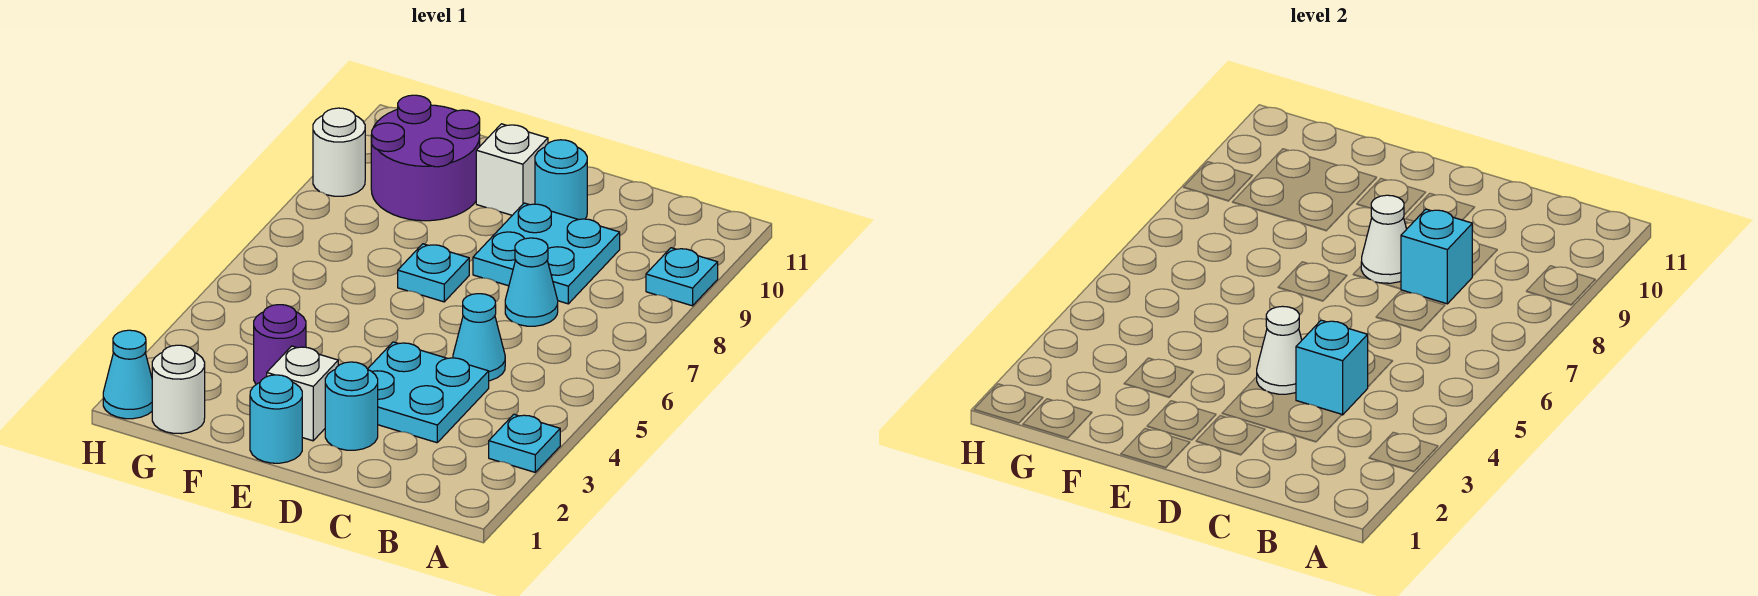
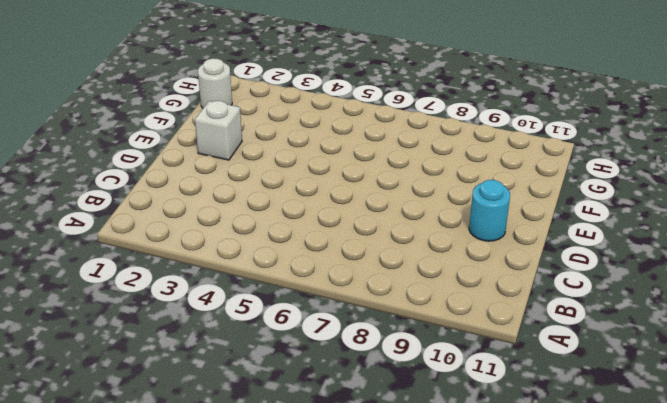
none -> cyan 1x1 plate [489,414,560,472]
none -> cyan 1x1 plate [646,248,718,306]
none -> cyan 2x2 plate [368,342,489,443]

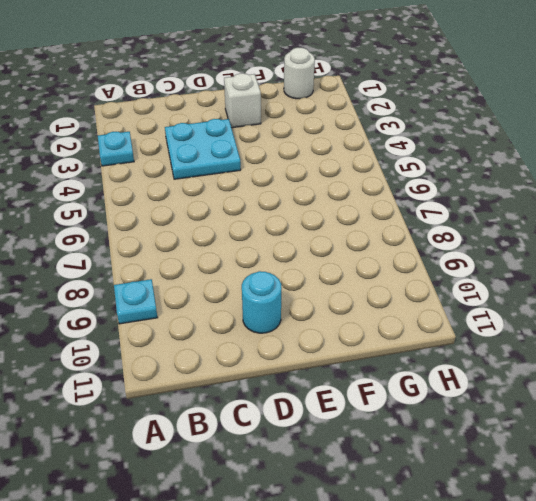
none -> cyan 1x1 cone [453,294,505,381]
none -> cyan 1x1 cone [505,238,558,326]
none -> cyan 2x2 plate [473,203,620,304]

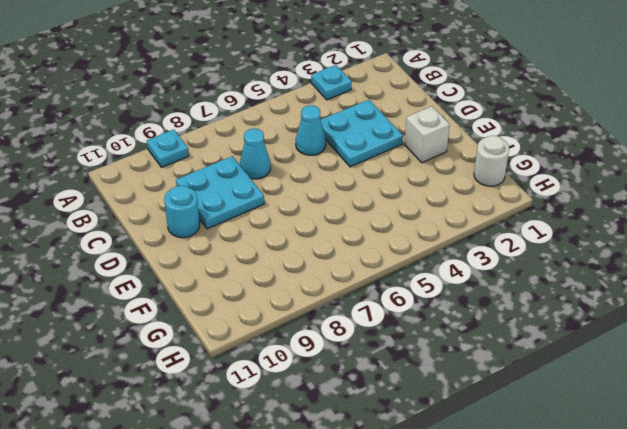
none -> cyan 1x1 round brick [325,362,378,450]
none -> cyan 1x1 round brick [250,375,302,463]
none -> cyan 1x1 plate [398,244,469,302]

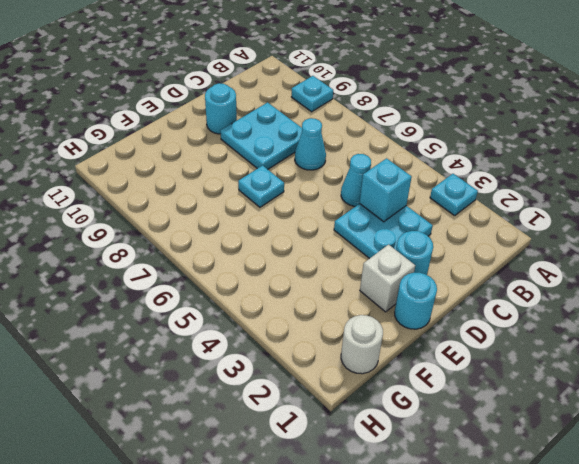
none -> white 1x1 brick [476,124,548,215]
none -> purple 1x1 round brick [254,305,306,384]
none -> purple 2x2 round brick [371,95,480,221]

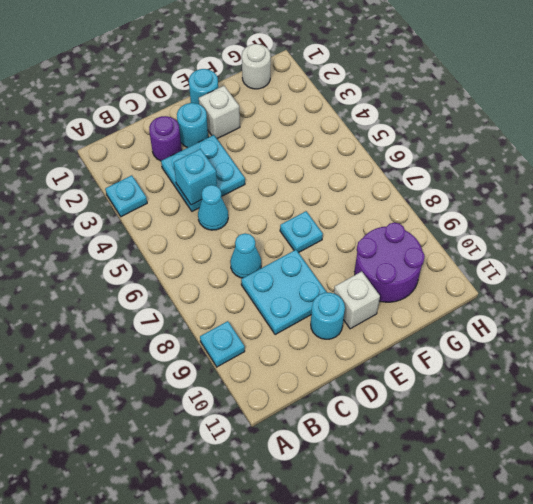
purple 1x1 round brick [149,116,182,161] -> purple 1x1 round brick moved to [254,305,306,384]
none -> cyan 1x1 cone [103,330,152,419]
none -> white 1x1 round brick [313,108,365,196]
none -> cyan 1x1 brick [1401,209,1472,304]

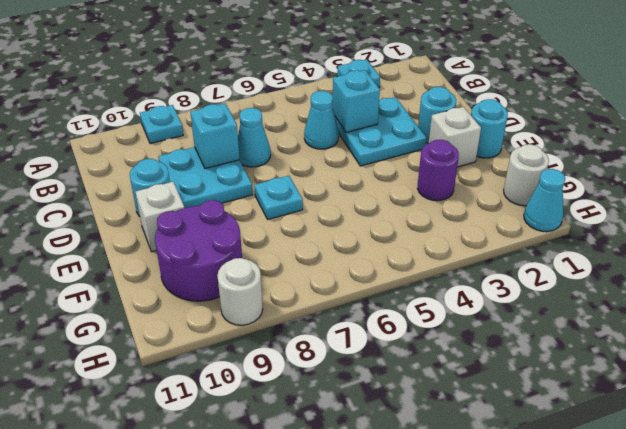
none -> white 1x1 cone [1257,306,1302,394]
none -> white 1x1 cone [1361,195,1407,283]

